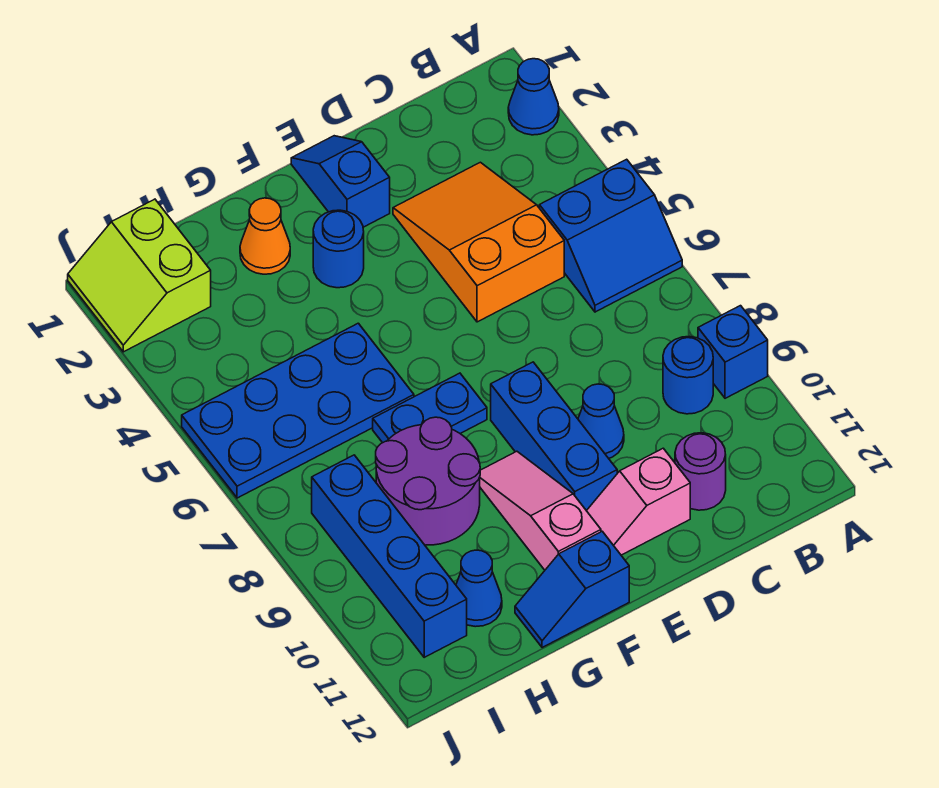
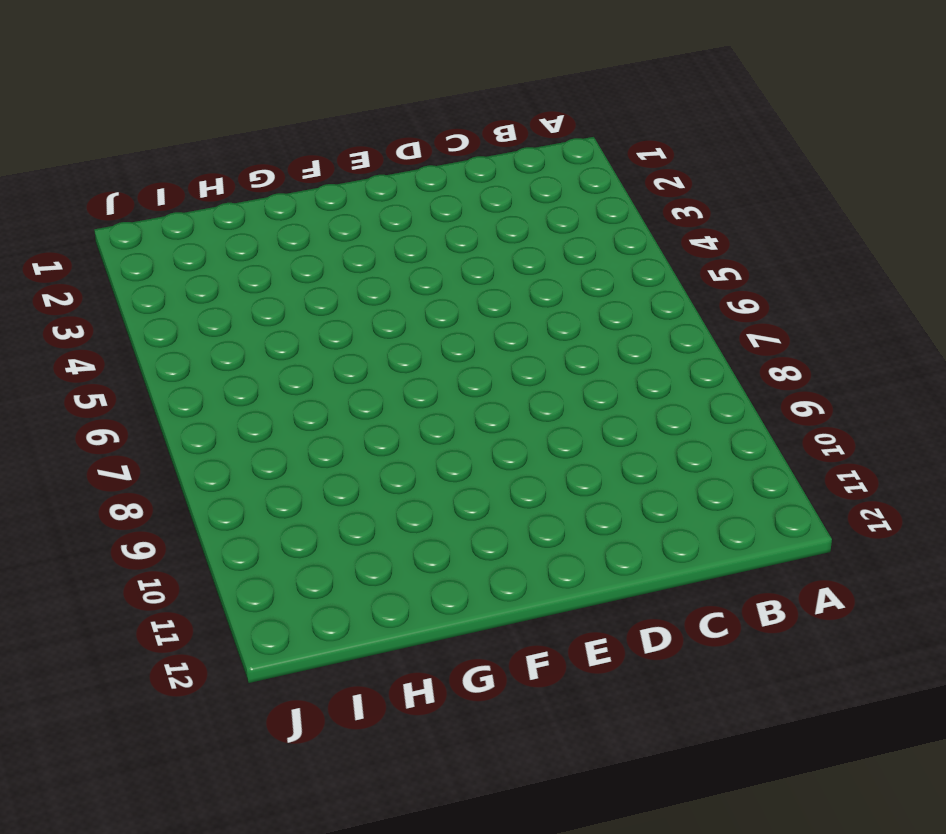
none -> blue 1x1 cone [508,59,559,135]
none -> blue 2x2 slope [539,159,682,312]
none -> blue 1x1 brick [698,306,768,398]

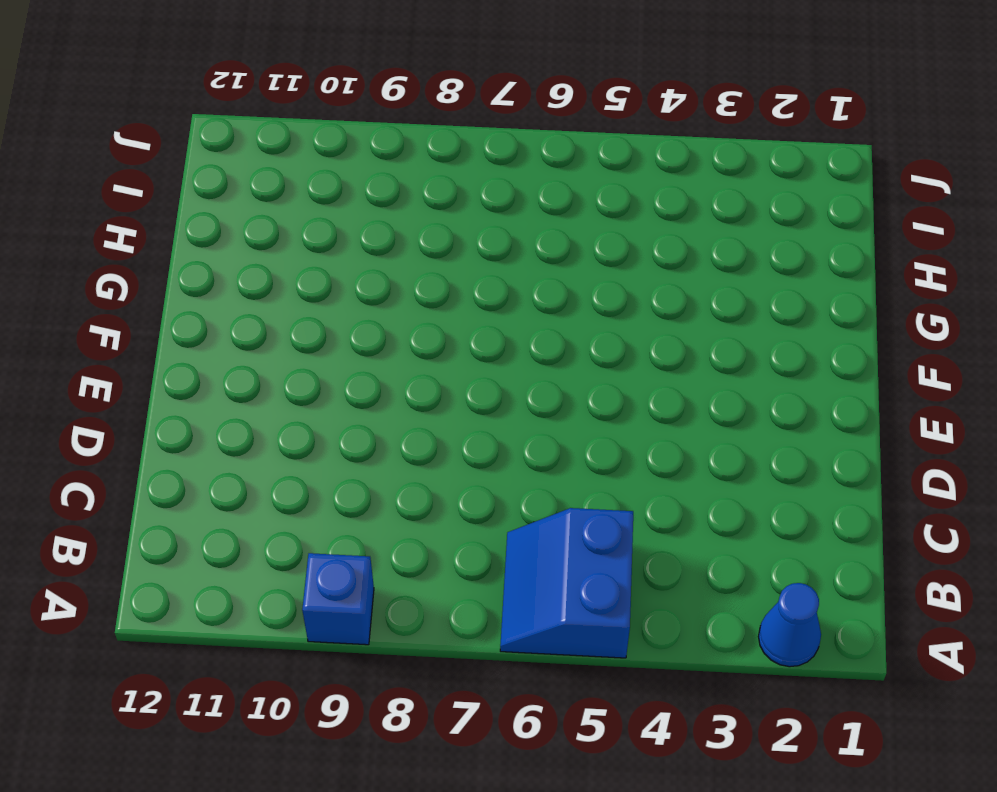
none -> blue 1x1 round brick [663,337,713,414]
none -> orange 2x3 slope [393,162,564,322]
none -> purple 1x1 round brick [675,433,726,510]

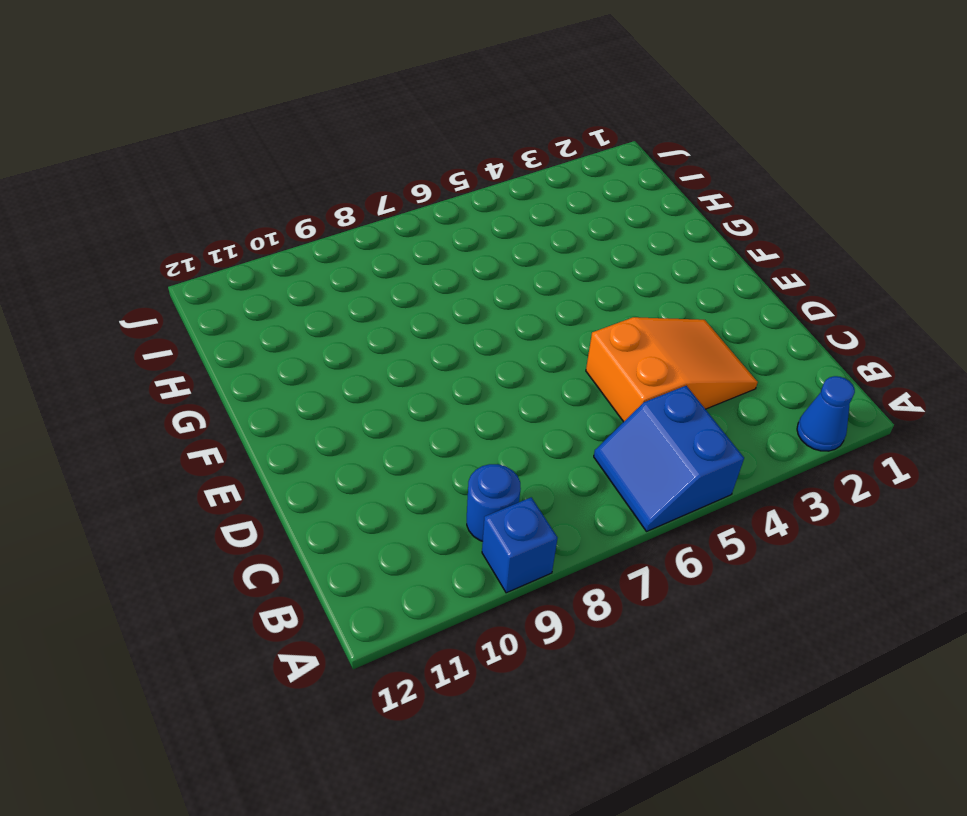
none -> purple 1x1 round brick [675,433,726,510]
none -> blue 1x1 cone [578,384,624,458]
none -> pink 1x2 slope [587,448,690,555]

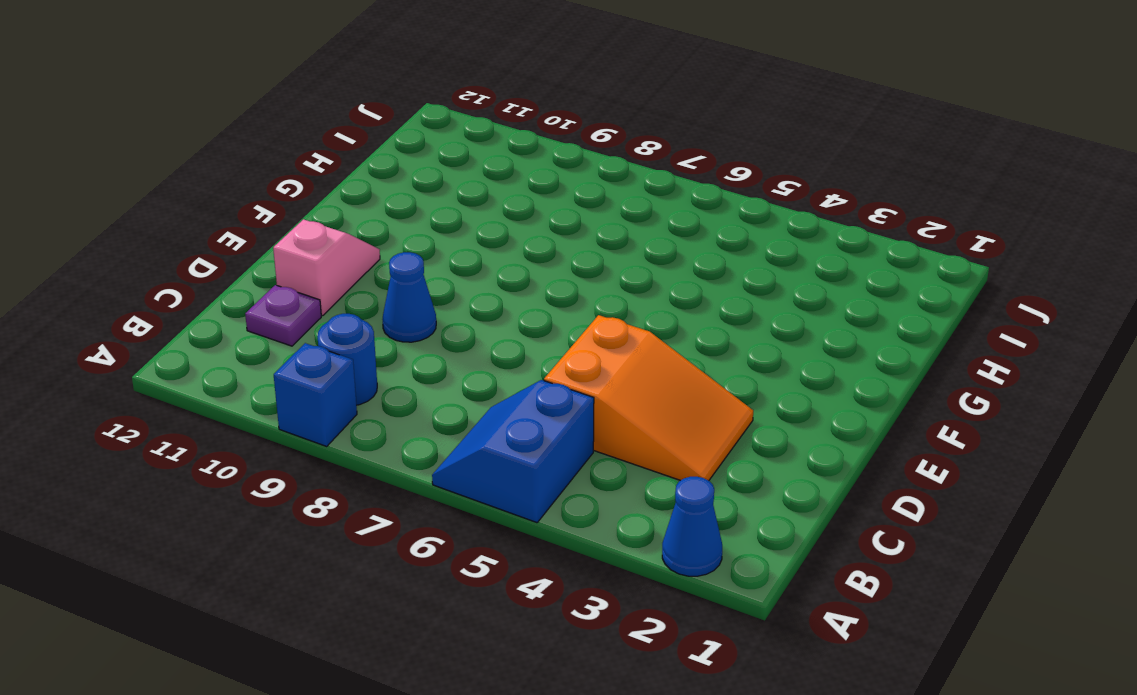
purple 1x1 plate [245,285,321,346] -> purple 1x1 round brick [675,433,726,510]
none -> blue 1x2 slope [291,136,390,227]
none -> blue 1x3 brick [491,362,617,511]
none -> blue 1x1 round brick [313,210,364,288]

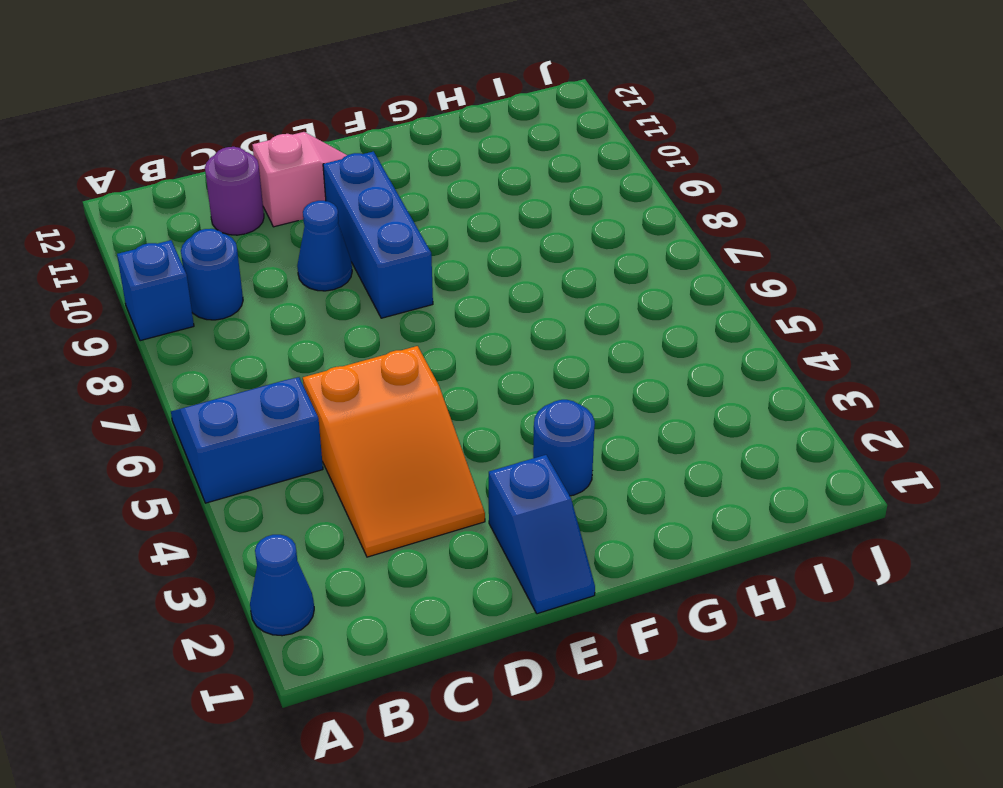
none -> blue 1x2 plate [373,373,487,443]
none -> pink 1x3 slope [480,451,601,570]
none -> blue 1x2 slope [515,531,629,648]

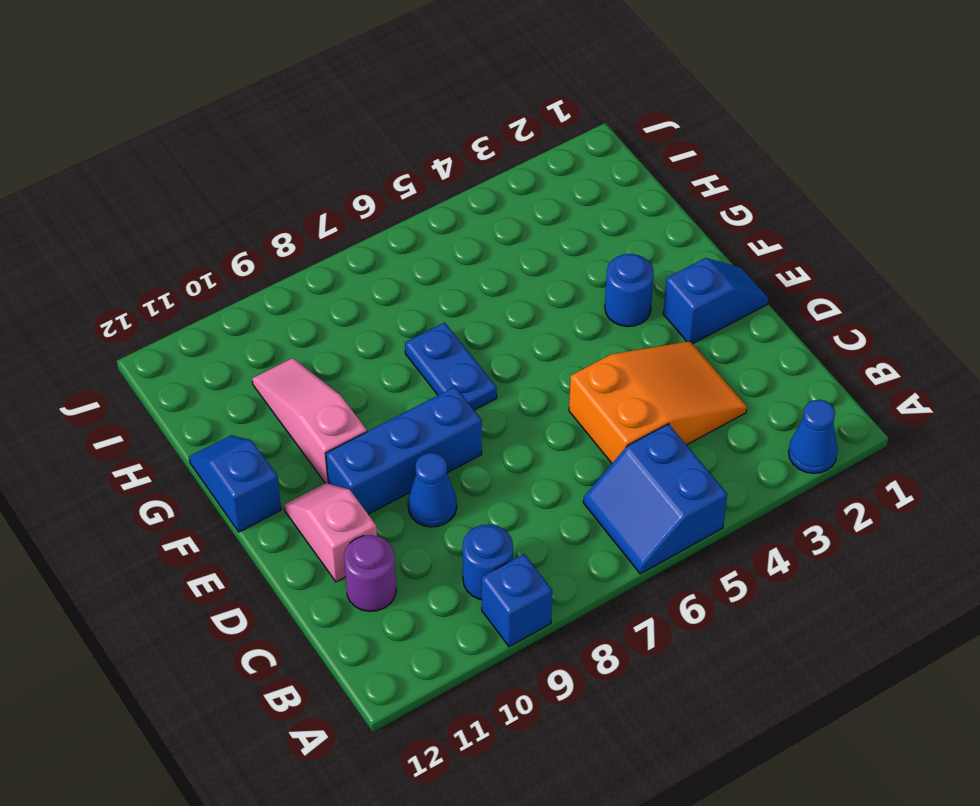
pink 1x3 slope [252,358,367,483] -> pink 1x3 slope turned to [480,451,601,570]
none -> orange 1x1 cone [240,198,290,274]
none -> blue 2x4 plate [182,323,414,498]
none -> purple 2x2 round brick [376,417,480,545]

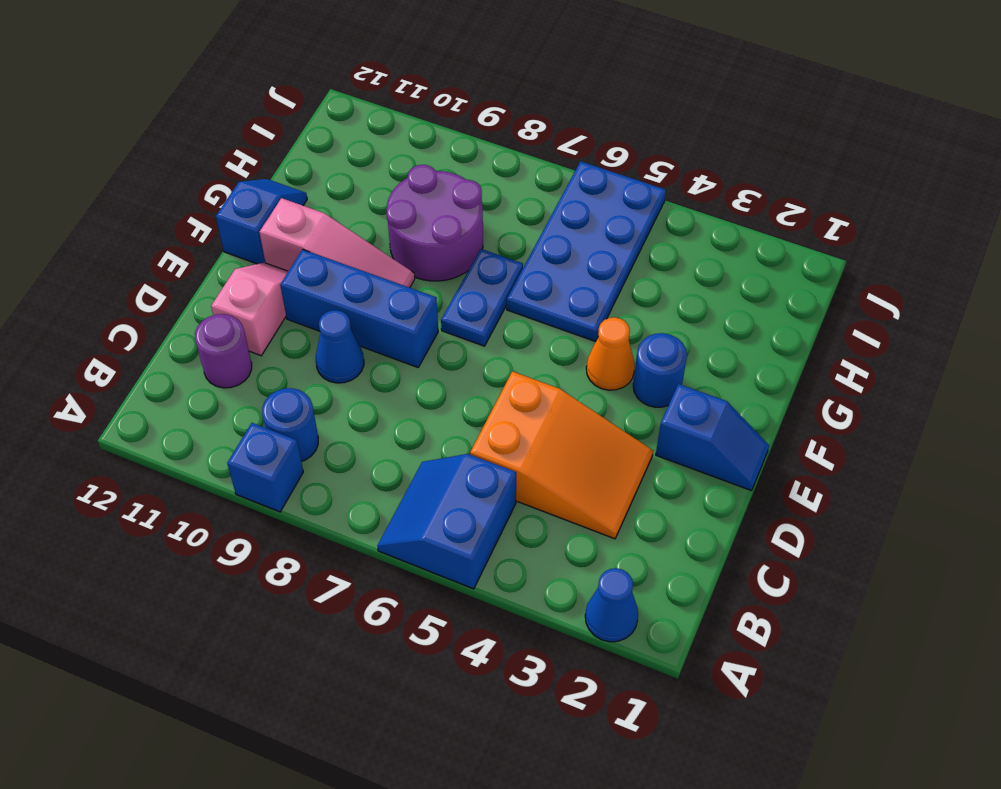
orange 1x1 cone [586,317,635,390] -> orange 1x1 cone moved to [240,198,290,274]
none -> blue 1x1 cone [456,550,502,627]
none -> lime 2x2 slope [68,199,211,352]
none -> blue 1x4 brick [312,455,467,657]

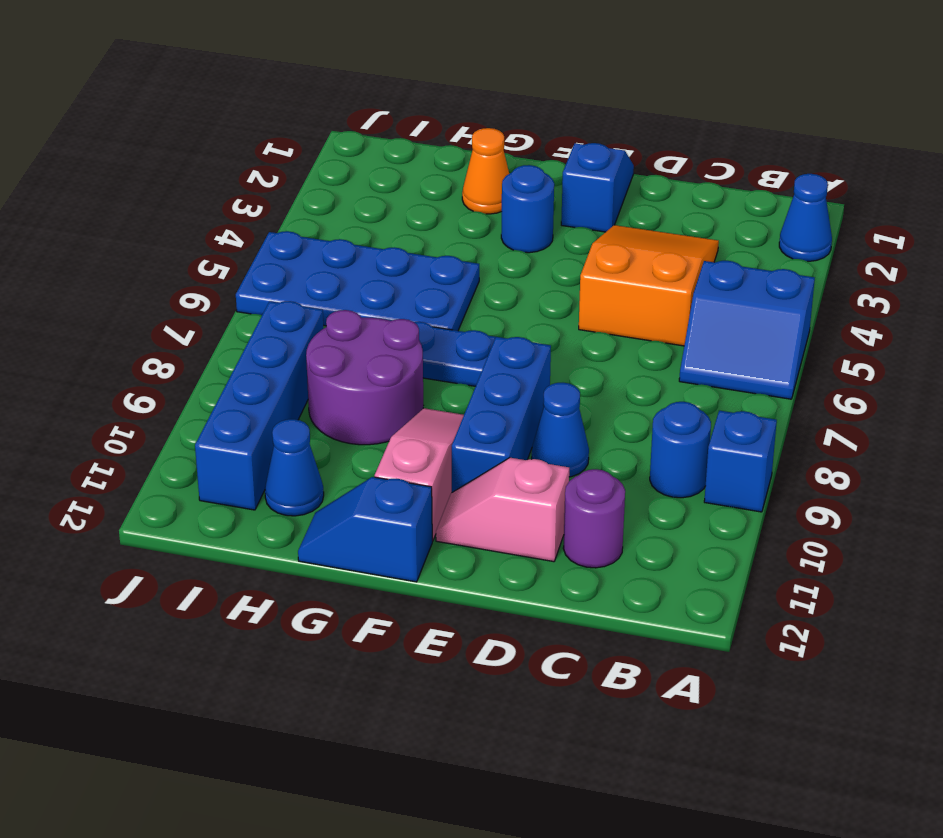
none -> lime 2x2 slope [68,199,211,352]

